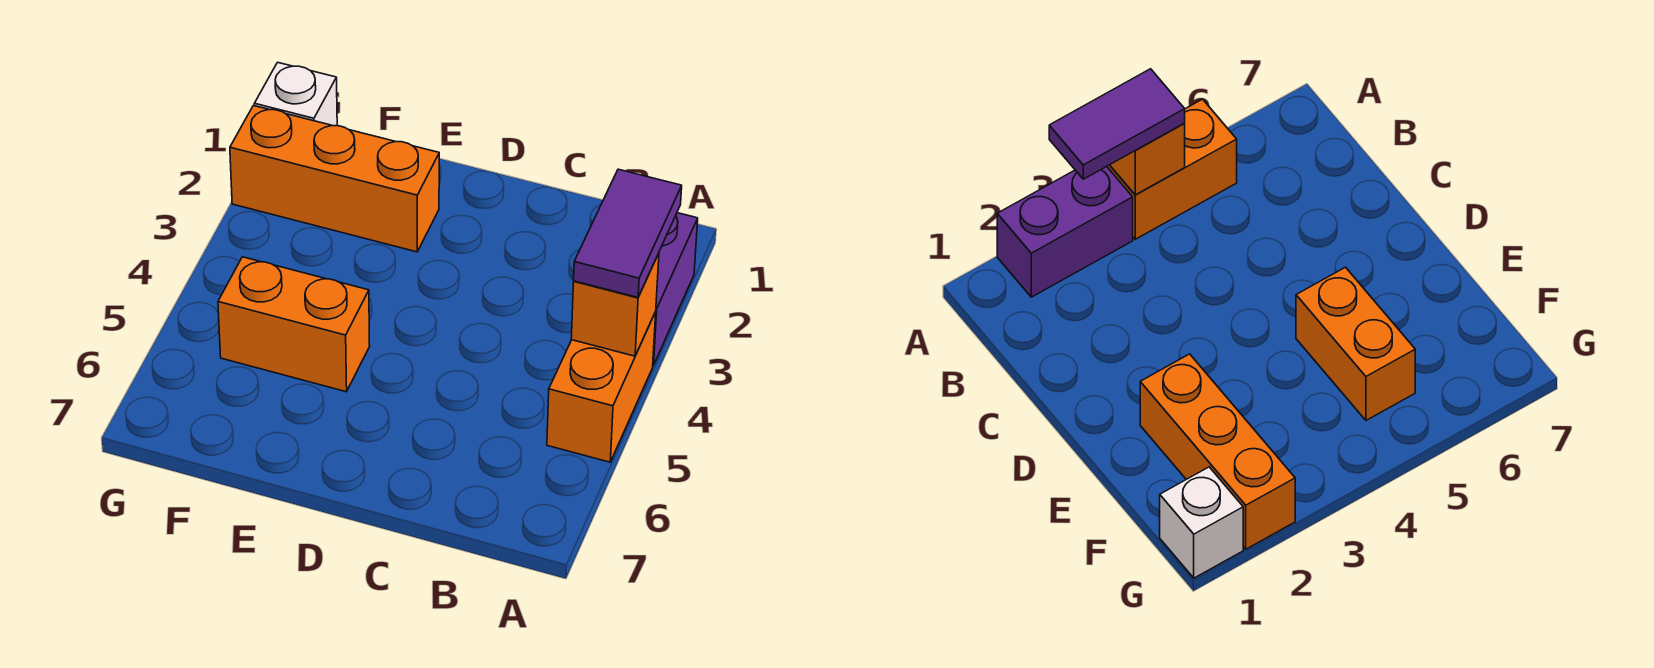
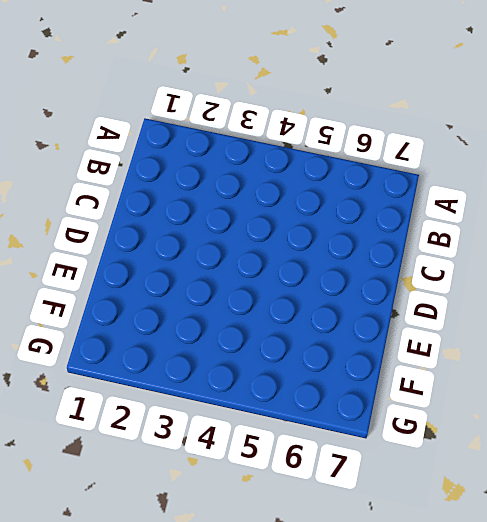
none -> purple 1x2 brick [653,213,698,365]
none -> orange 1x2 brick [547,312,656,462]

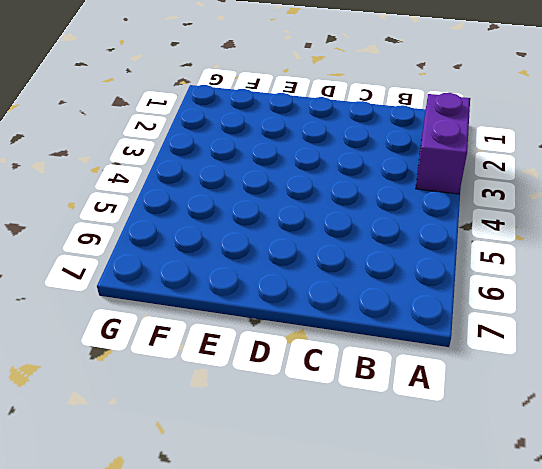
none -> orange 1x2 brick [547,312,656,462]
none -> orange 1x3 brick [230,106,439,252]

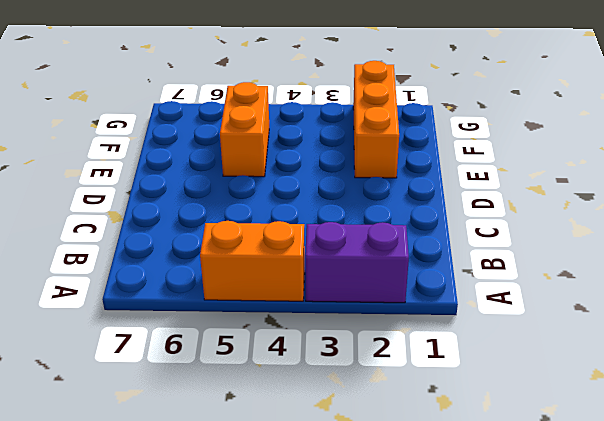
none -> white 1x1 brick [254,62,337,126]
none -> orange 1x1 brick [571,253,659,356]

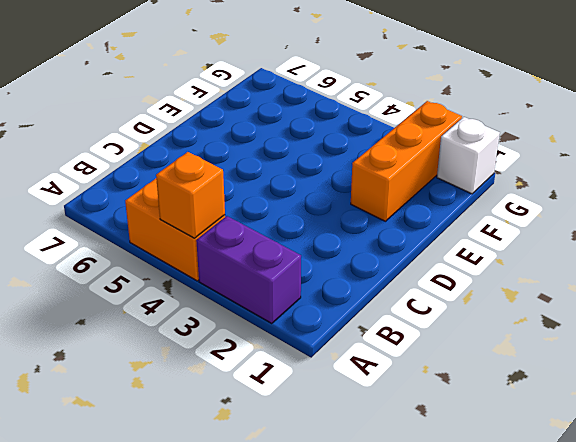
none -> orange 1x2 brick [218,257,370,392]
none -> purple 1x2 tile [574,169,682,297]

